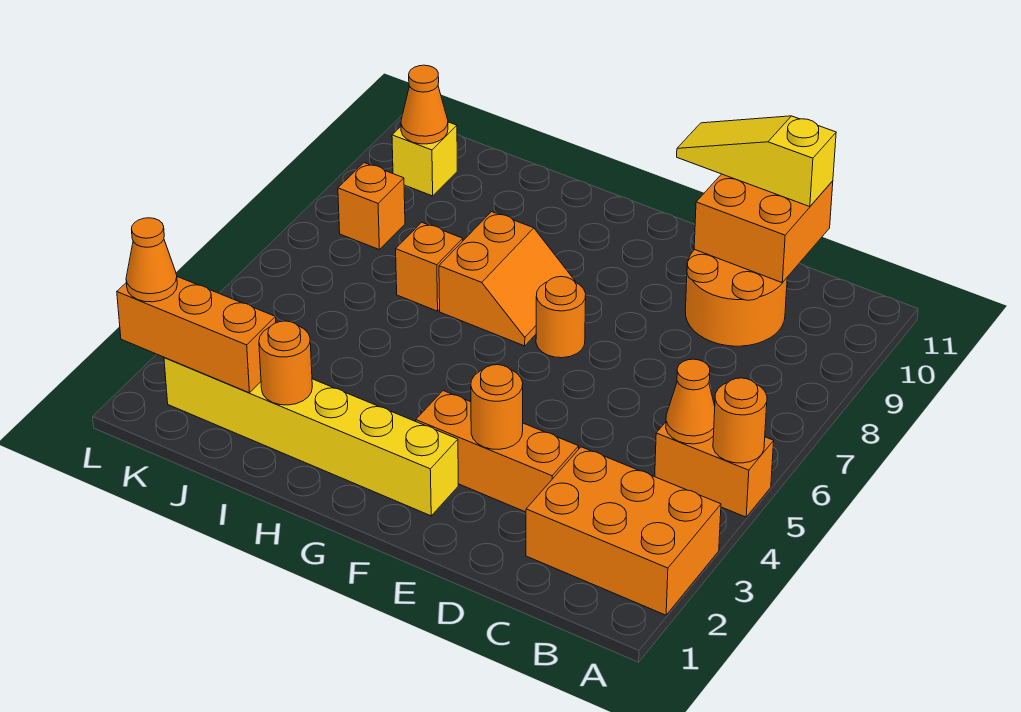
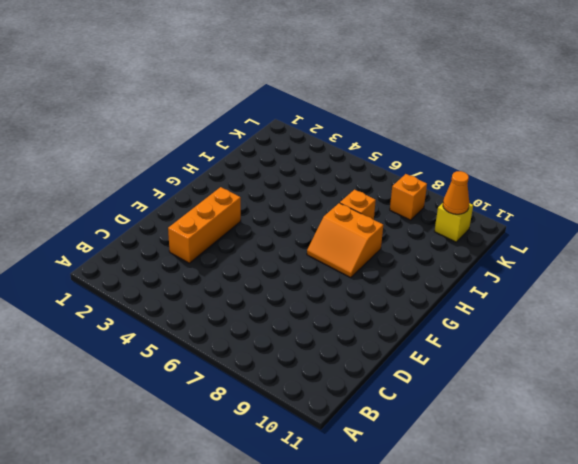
none -> orange 2x3 brick [526,447,721,615]
none -> orange 1x2 brick [655,422,774,517]
none -> orange 2x2 round brick [685,250,787,346]

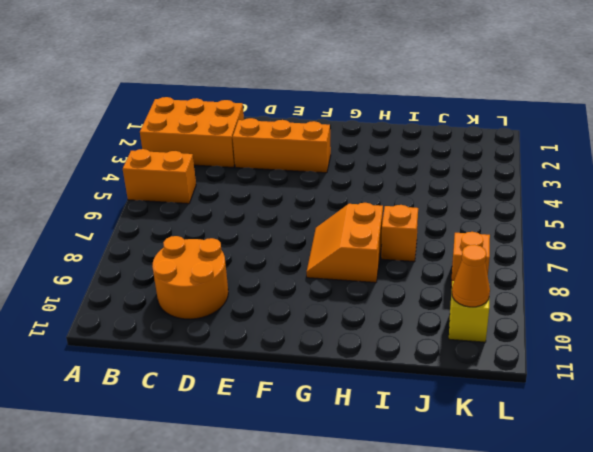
none -> yellow 1x6 brick [164,358,458,516]
none -> orange 1x1 round brick [536,277,586,358]
none -> orange 1x1 round brick [713,378,767,463]

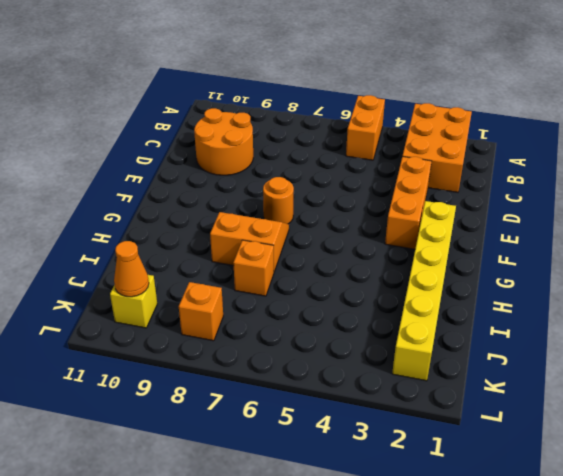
none -> orange 1x1 round brick [713,378,767,463]
none -> orange 1x1 cone [666,359,715,444]
none -> orange 2x2 brick [694,174,833,283]

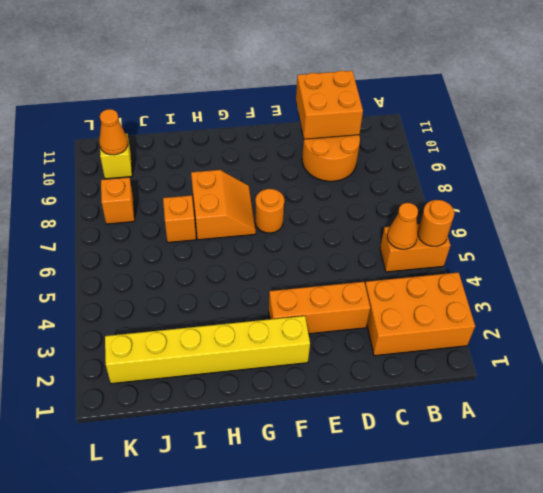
none -> orange 1x1 round brick [471,365,523,449]
none -> orange 1x1 round brick [259,321,312,405]
none -> orange 1x3 brick [117,277,276,393]

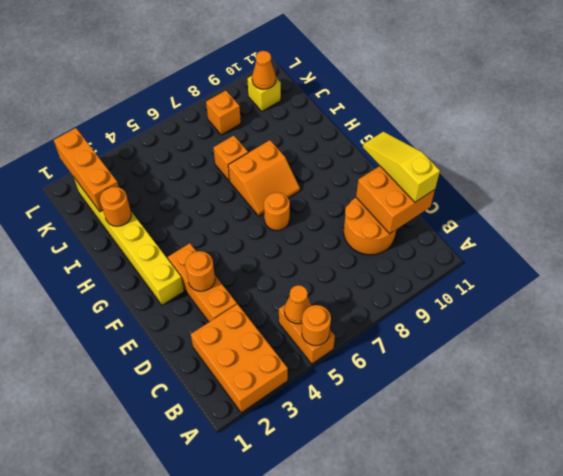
none -> orange 1x1 cone [126,218,177,302]

